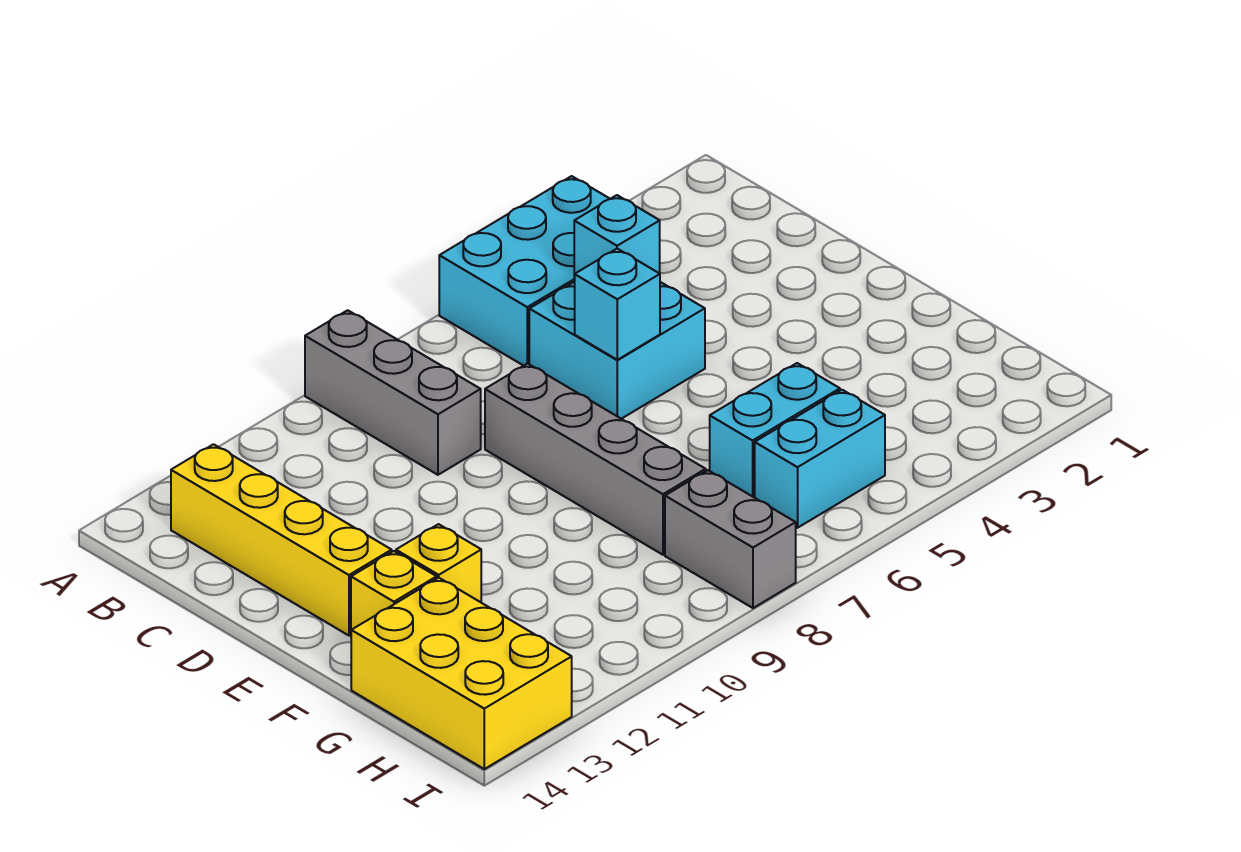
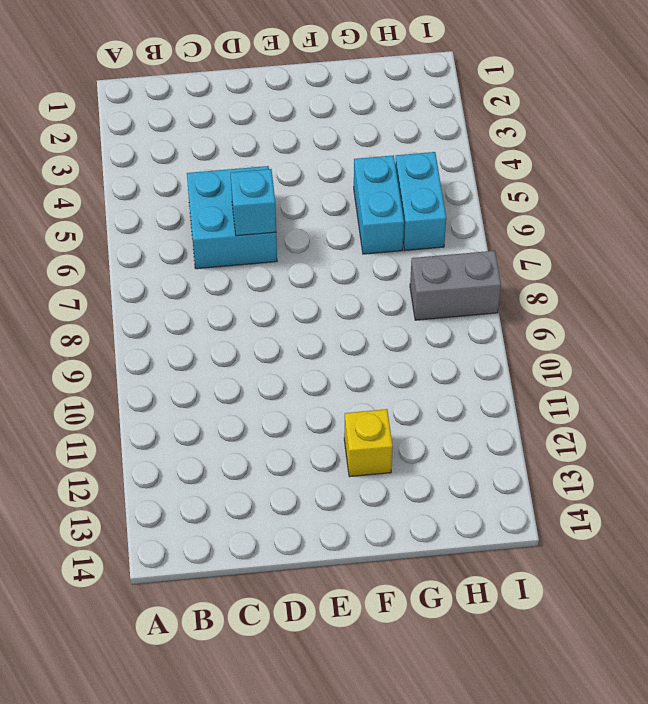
none -> cyan 2x3 brick [439,176,610,366]
none -> grey 1x3 brick [305,310,481,475]
none -> yellow 1x4 brick [171,444,392,635]

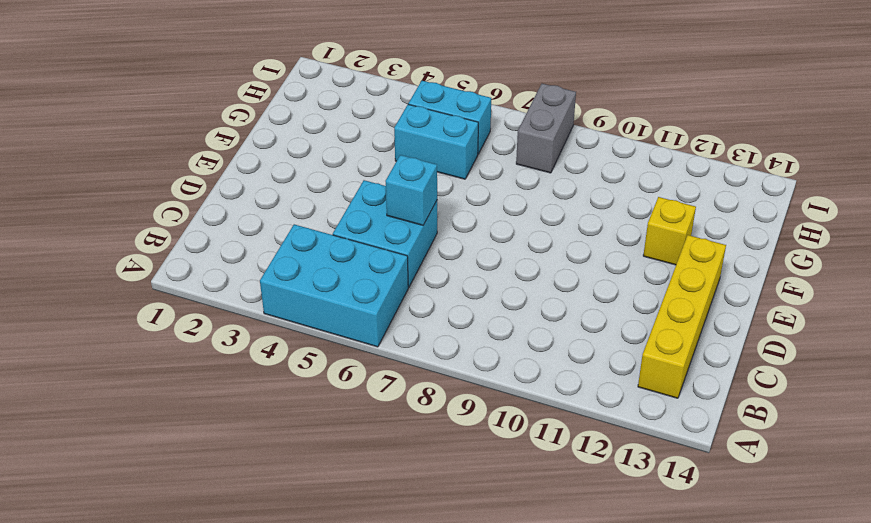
none -> grey 1x3 brick [305,310,481,475]
none -> grey 1x4 brick [485,363,706,555]
none -> yellow 1x1 brick [351,551,437,630]

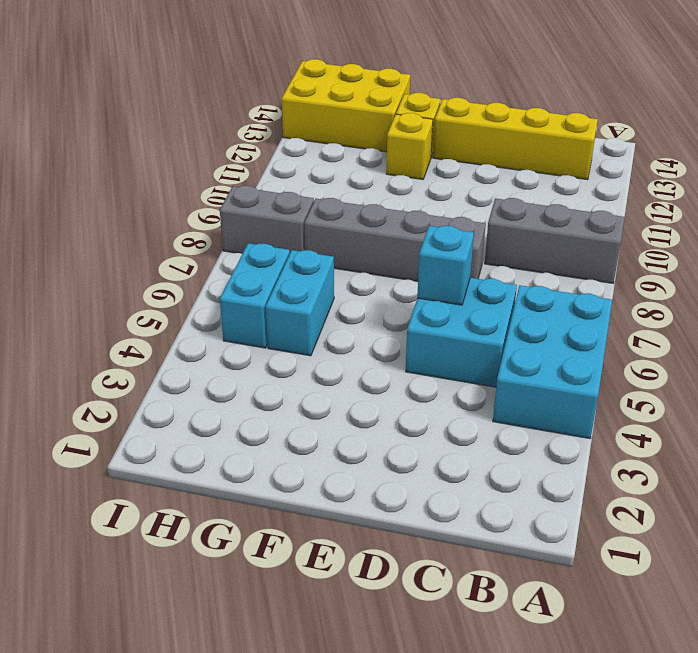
none -> cyan 1x1 brick [574,195,660,281]

